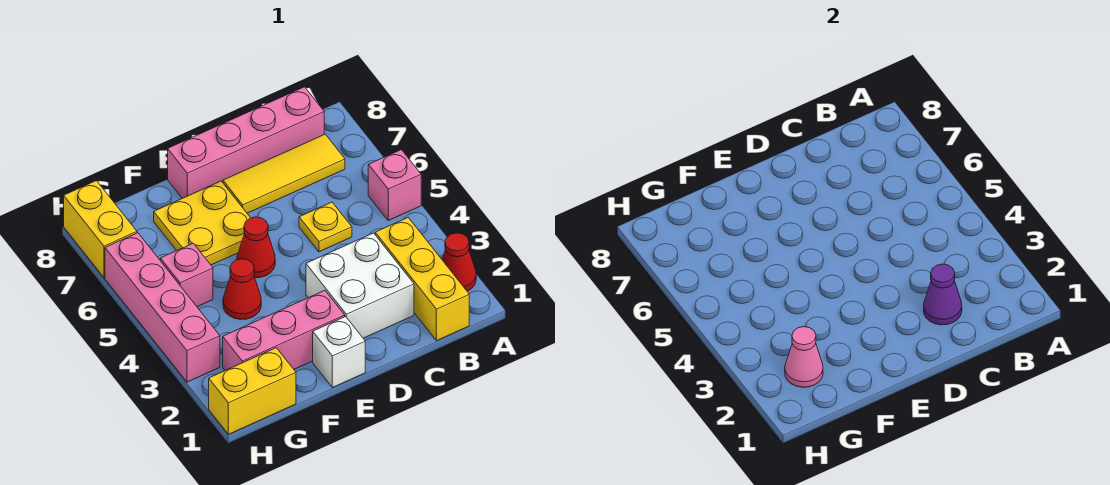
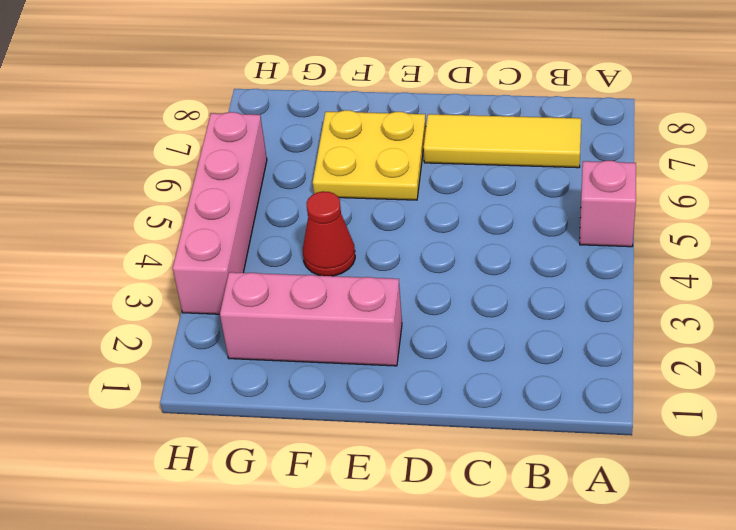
none -> red 1x1 cone [442,233,476,291]
none -> yellow 1x3 brick [375,218,469,341]
none -> pink 1x4 brick [168,87,324,198]

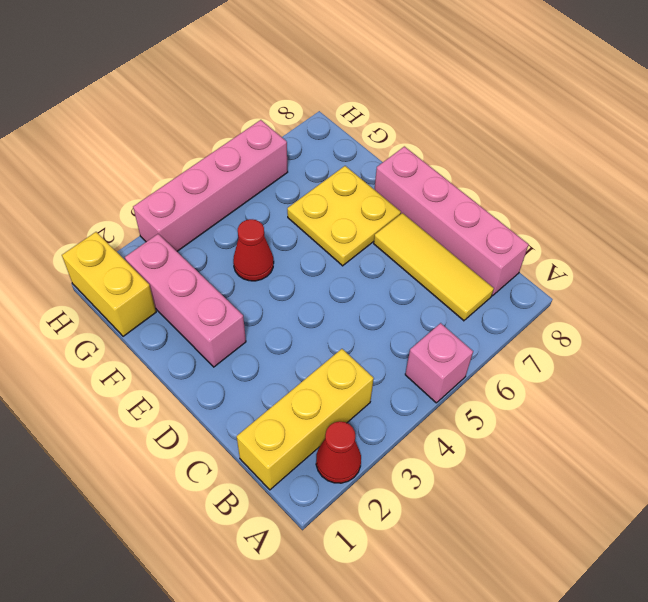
none -> white 2x2 brick [306,233,414,338]
none -> yellow 1x1 plate [299,202,352,252]
none -> white 1x1 brick [313,317,365,387]

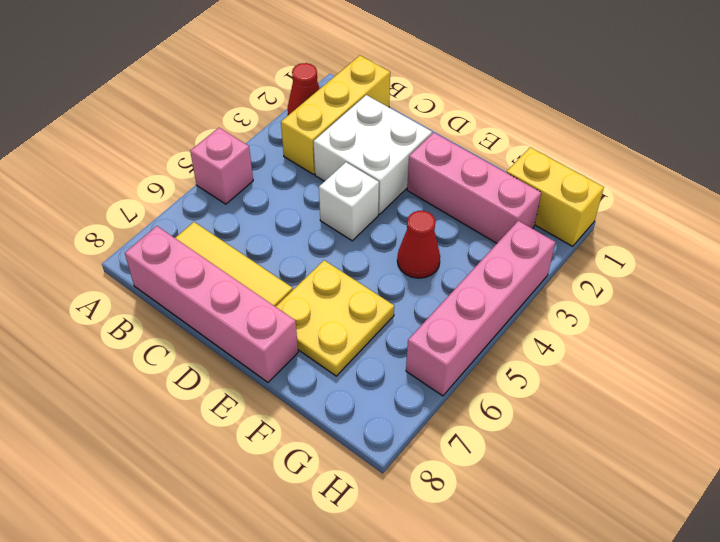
white 1x1 brick [319,162,379,241] -> white 1x1 brick moved to [313,317,365,387]
none -> yellow 1x1 plate [299,202,352,252]
none -> red 1x1 cone [237,217,275,278]
none -> pink 1x1 brick [160,243,213,307]

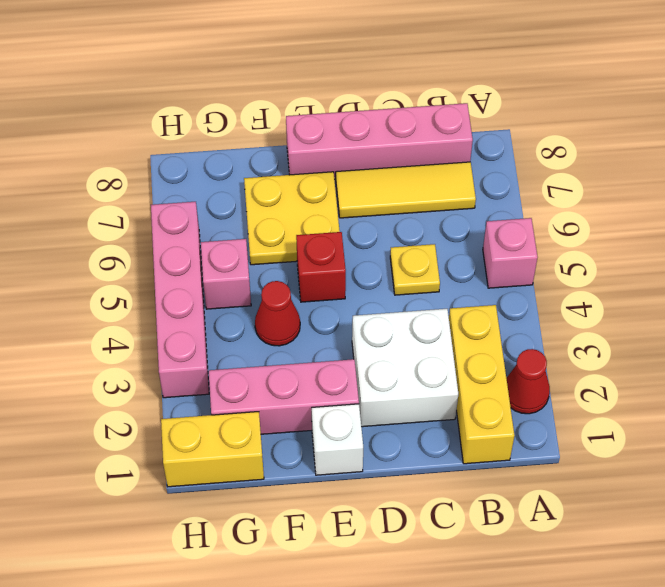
red 1x1 brick [296,232,346,302] -> red 1x1 cone [237,217,275,278]
none -> yellow 1x2 brick [64,181,137,278]
none -> purple 1x1 cone [924,264,962,325]
none -> pink 1x1 cone [785,327,823,387]

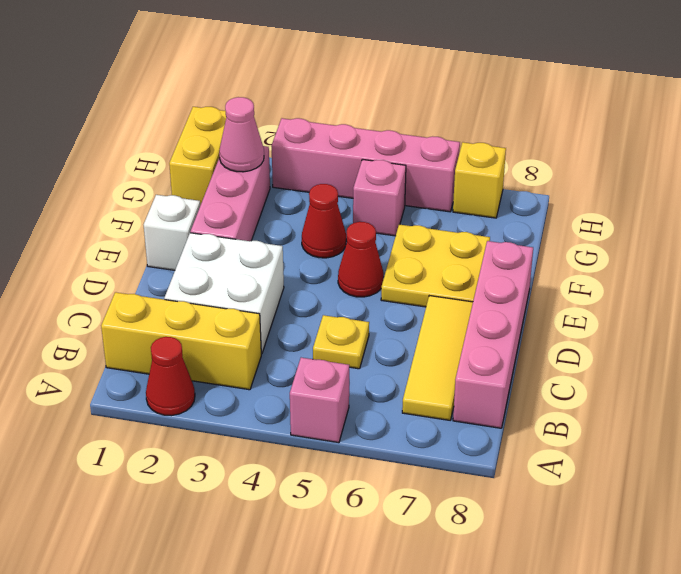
yellow 1x1 brick [453,142,506,218] -> yellow 1x2 brick [64,181,137,278]
none -> purple 1x1 cone [924,264,962,325]

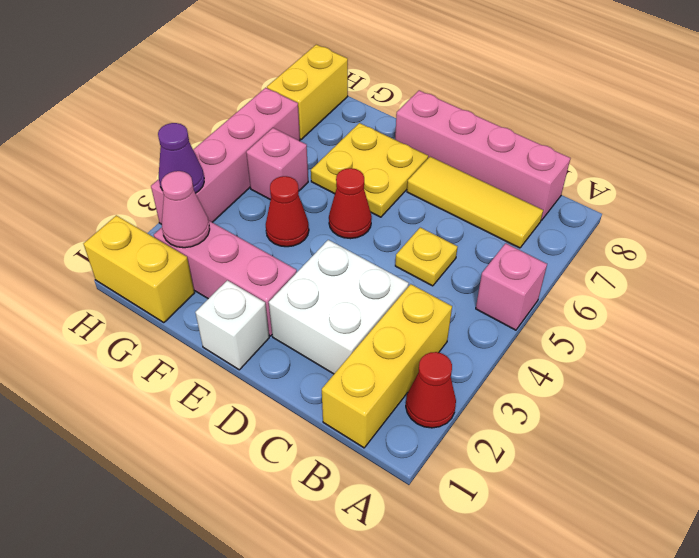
purple 1x1 cone [158,123,204,193] -> purple 1x1 cone moved to [924,264,962,325]

